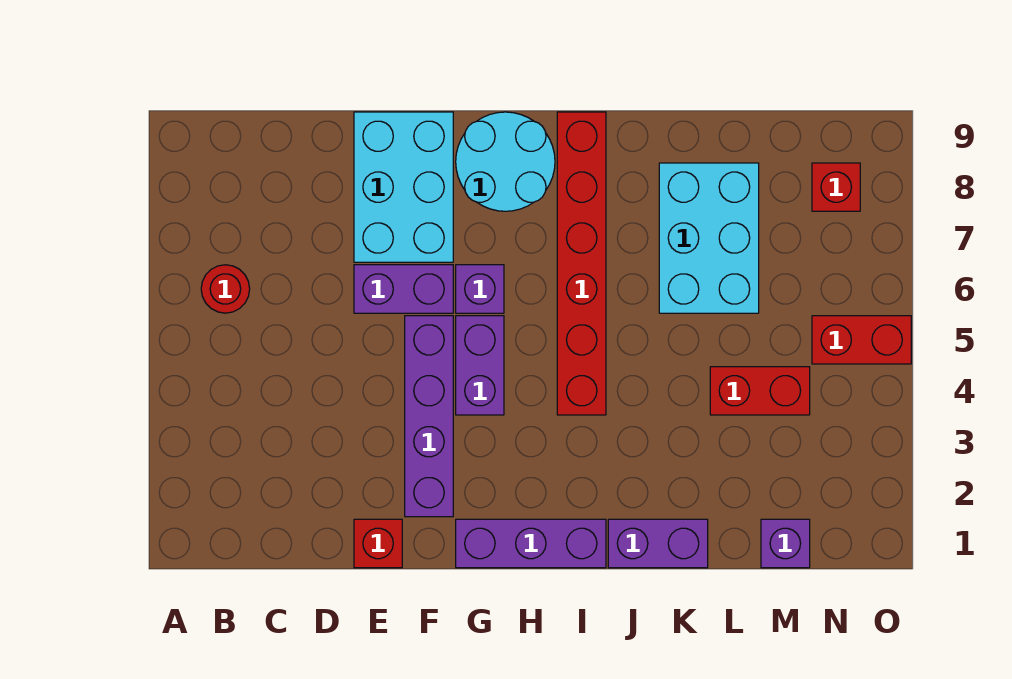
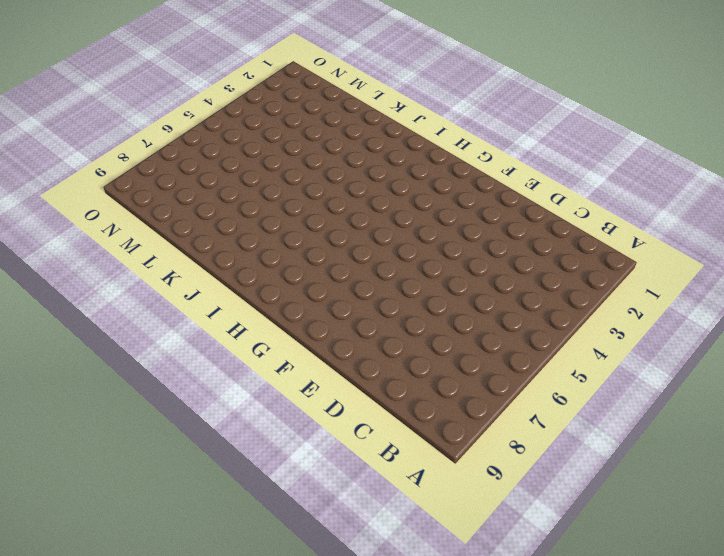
none -> red 1x1 round brick [201,265,250,313]
none -> red 1x1 brick [354,519,402,568]
none -> purple 1x2 brick [354,265,453,313]

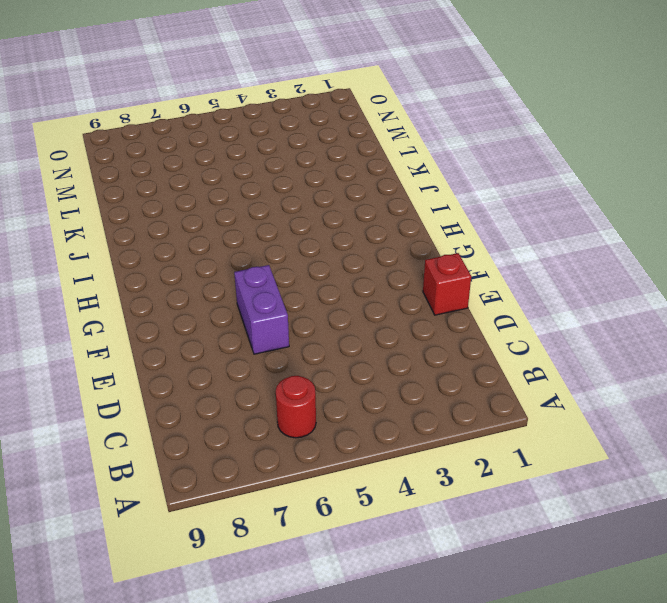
none -> cyan 2x3 brick [354,112,453,262]
none -> purple 1x4 brick [405,316,453,517]
none -> purple 1x3 brick [456,519,606,568]

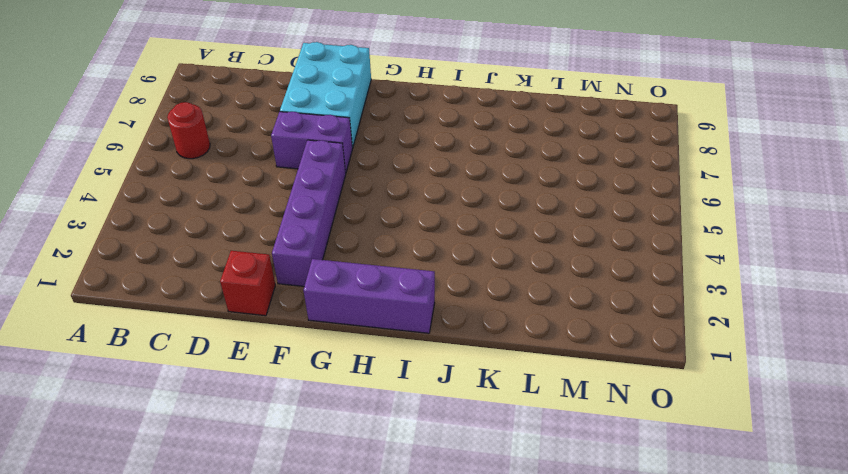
none -> purple 1x2 brick [456,316,504,415]
none -> purple 1x1 brick [456,265,504,313]
none -> cyan 2x2 round brick [456,112,555,211]

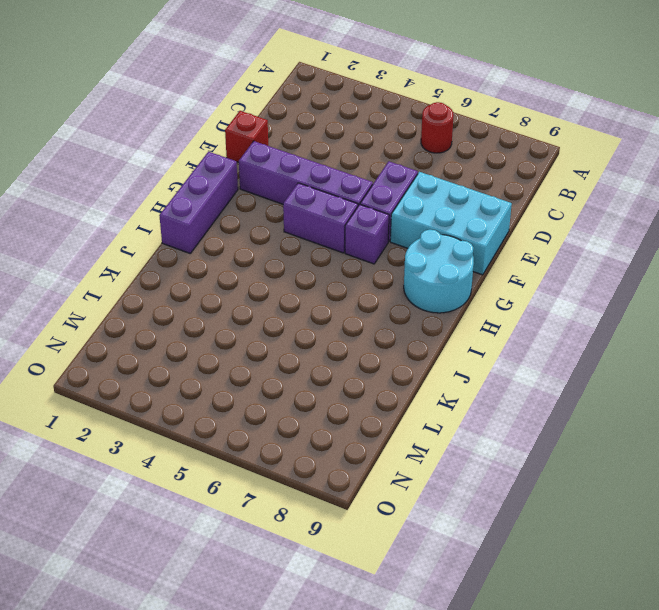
none -> red 1x6 brick [557,112,606,415]
none -> purple 1x2 brick [608,519,708,568]
none -> cyan 2x3 brick [659,163,759,313]

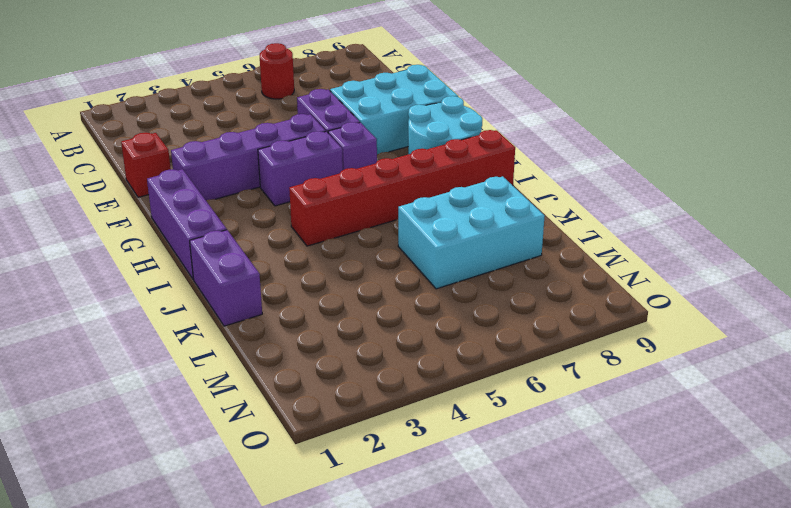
none -> red 1x2 brick [710,367,810,415]
none -> purple 1x1 brick [761,519,810,568]
none -> red 1x2 brick [812,316,911,364]

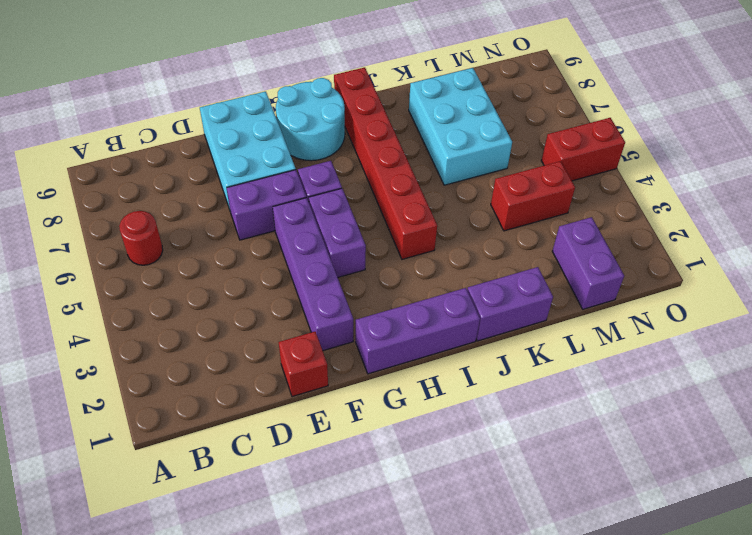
purple 1x2 brick [552,217,624,309] -> purple 1x1 brick [761,519,810,568]
none -> red 1x1 brick [812,163,860,211]

